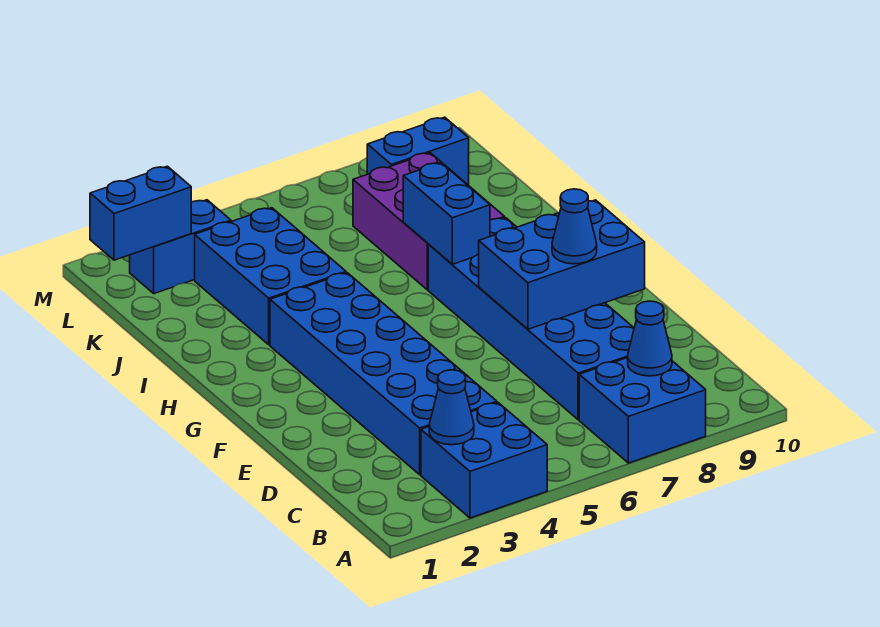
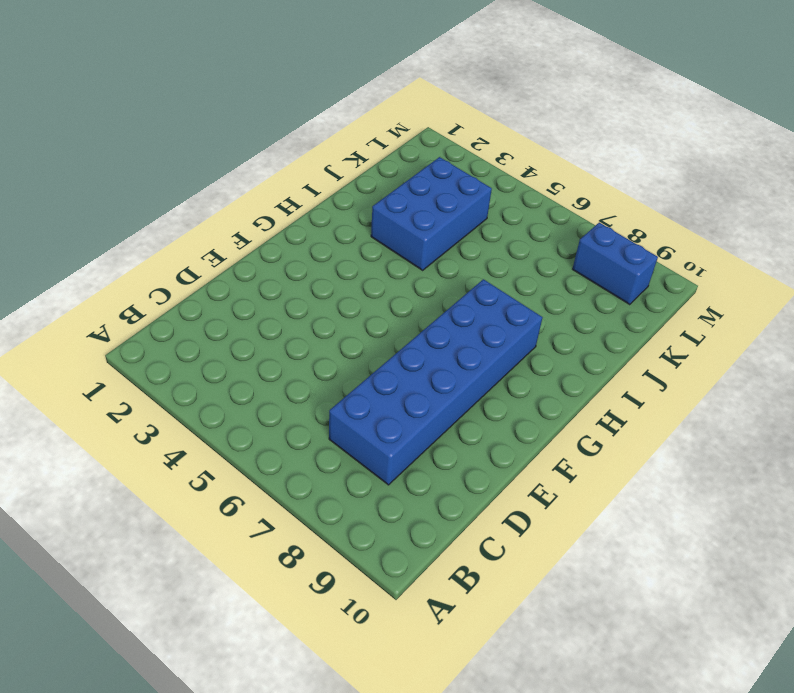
none -> blue 2x2 brick [421,403,547,518]
none -> blue 2x2 brick [579,358,706,463]
none -> blue 2x6 brick [270,273,497,475]

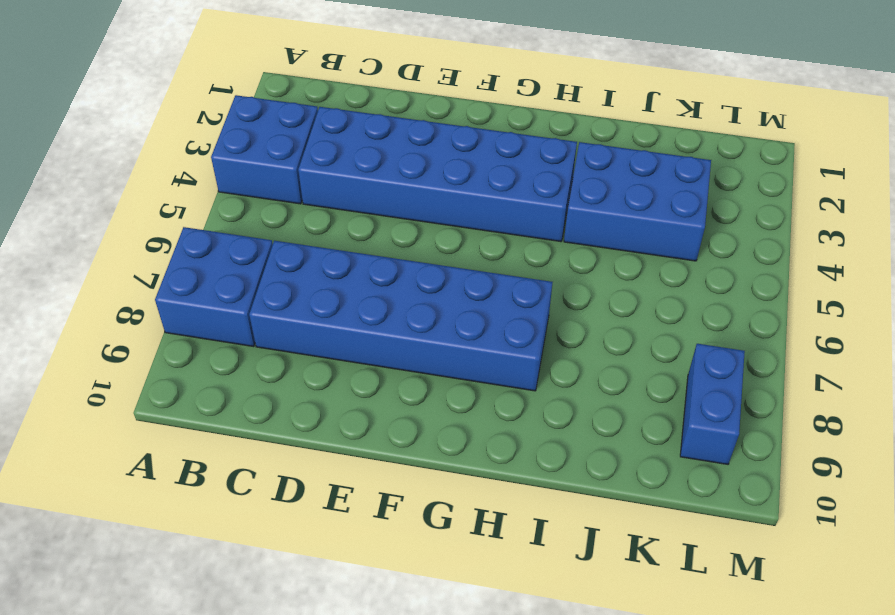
none -> purple 2x3 brick [353,153,505,290]
none -> blue 1x2 brick [130,200,231,294]
none -> blue 1x1 cone [429,370,474,445]

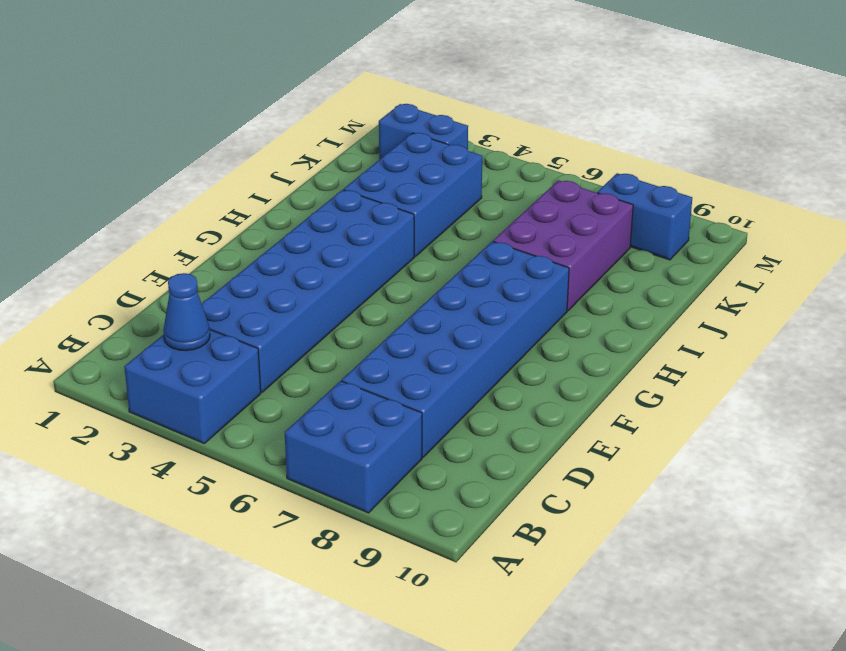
none -> blue 1x1 cone [628,301,672,376]
none -> blue 2x3 brick [479,200,645,329]
none -> blue 1x2 brick [403,163,490,264]

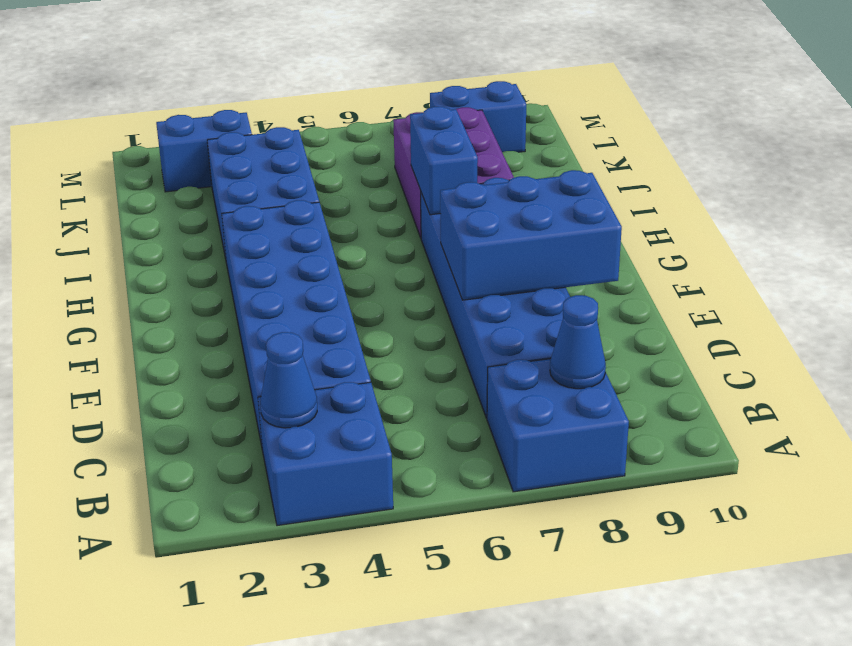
none -> blue 1x2 brick [90,166,191,260]
none -> blue 1x1 cone [552,189,597,264]

